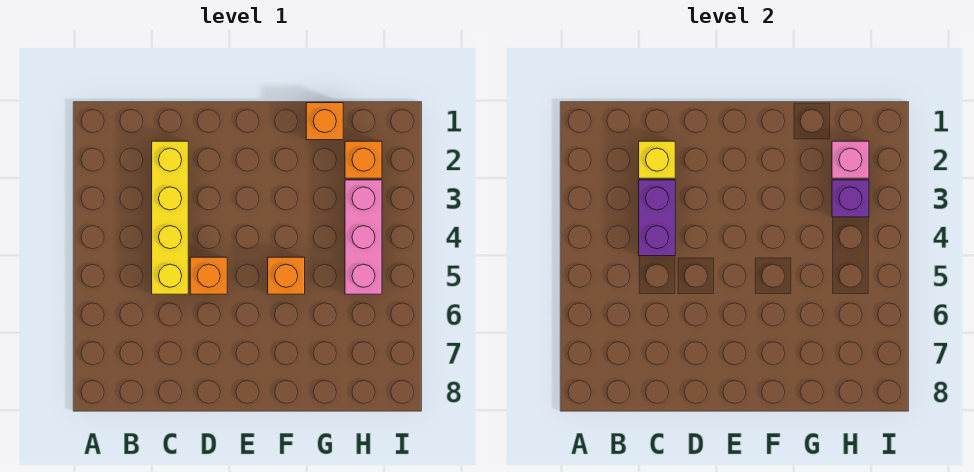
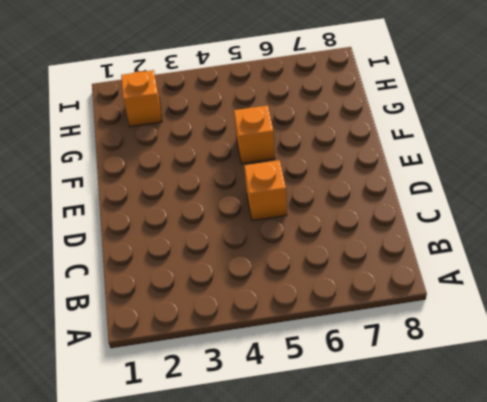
none -> yellow 1x4 brick [152,141,188,294]
none -> orange 1x1 brick [306,103,343,140]

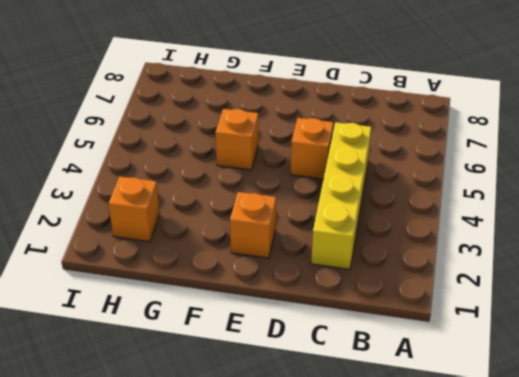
orange 1x1 brick [230,192,276,258] -> orange 1x1 brick moved to [306,103,343,140]
none -> pink 1x3 brick [345,180,382,294]
none -> yellow 1x1 brick [639,141,675,178]

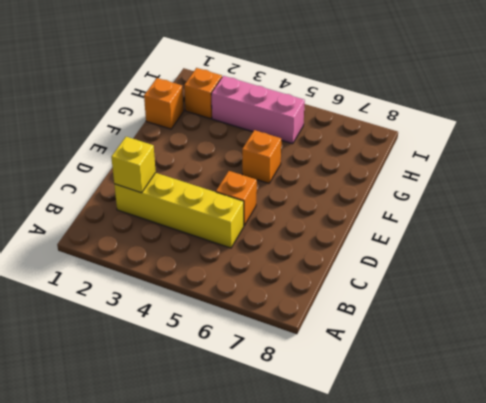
none -> purple 1x2 brick [639,180,675,256]
none -> pink 1x1 brick [832,141,869,178]

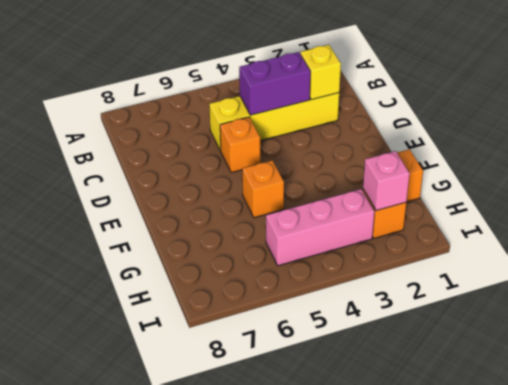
none -> purple 1x1 brick [832,180,869,217]

